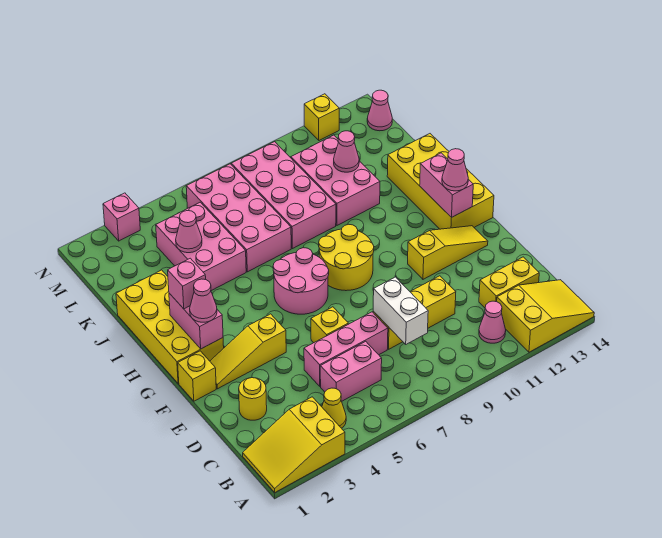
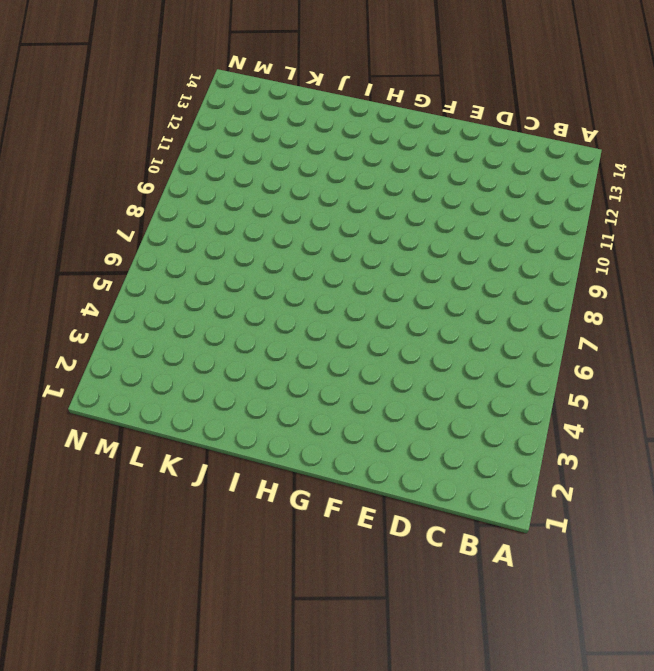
none -> yellow 2x3 slope [243,397,345,492]
none -> yellow 2x3 slope [497,280,594,352]
none -> yellow 1x1 cone [322,388,346,428]
none -> pink 1x1 cone [479,301,506,343]

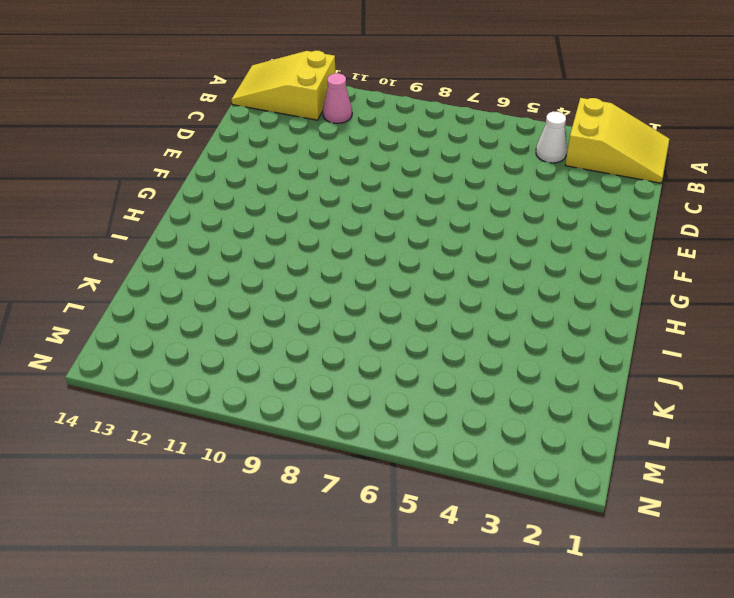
white 1x1 cone [536,111,567,163] -> yellow 1x1 cone [322,388,346,428]
none -> pink 1x2 brick [320,341,382,401]
none -> yellow 1x2 brick [479,257,539,308]
none -> yellow 1x1 round brick [239,378,267,420]
none -> pink 1x3 brick [304,312,388,386]

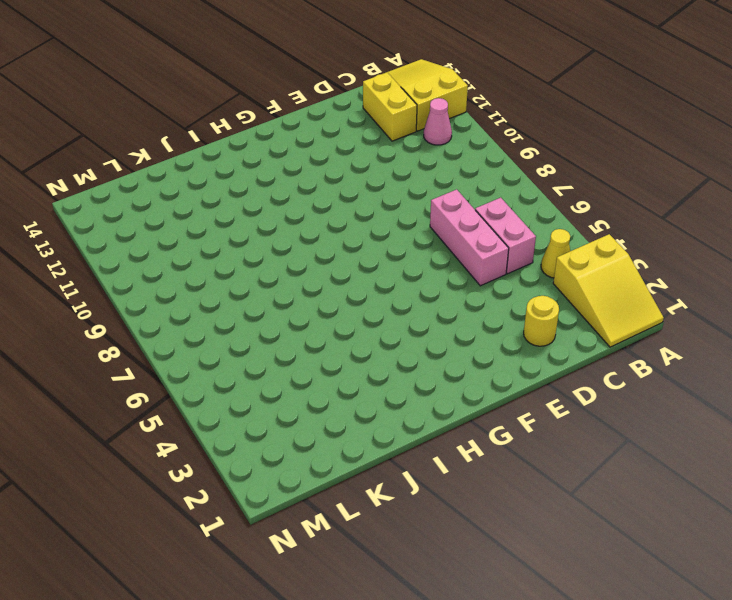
none -> yellow 1x3 brick [373,276,456,349]
none -> yellow 1x1 brick [311,307,348,343]
none -> yellow 1x1 brick [178,351,216,401]
none -> yellow 1x3 slope [210,314,286,389]

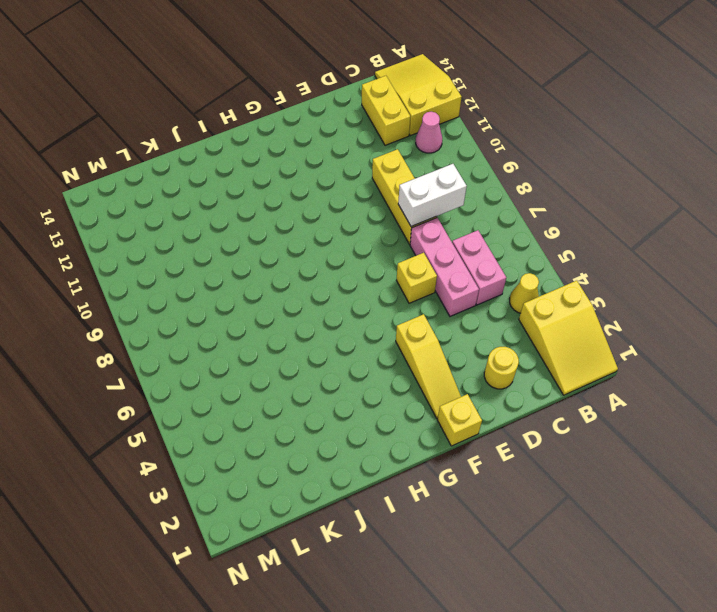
none -> yellow 1x3 slope [408,226,488,279]
none -> yellow 2x4 brick [116,270,224,384]
none -> pink 2x2 round brick [273,248,329,314]
none -> yellow 2x2 round brick [319,224,374,291]

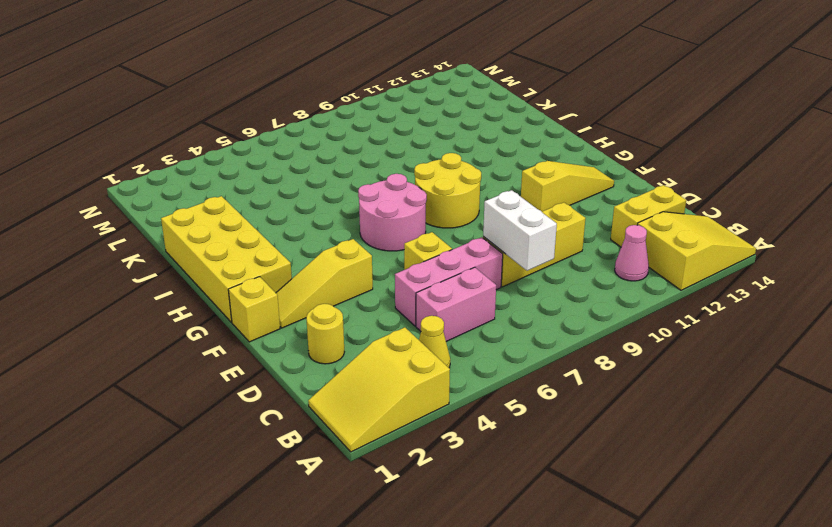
none -> yellow 2x4 brick [387,134,494,229]
none -> pink 2x3 brick [156,202,246,291]
none -> pink 2x4 brick [186,164,291,272]
none -> pink 2x4 brick [231,142,336,249]

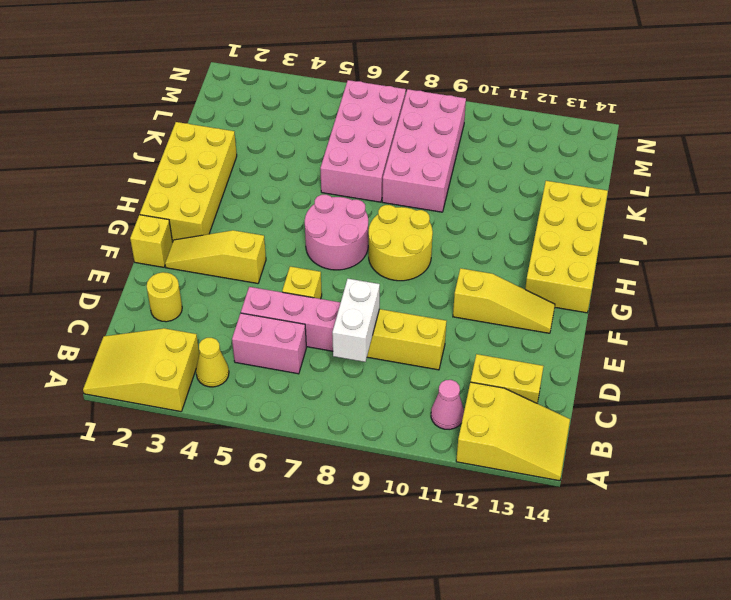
none -> pink 2x3 brick [156,202,246,291]
none -> pink 2x3 brick [291,135,380,225]
none -> pink 1x1 cone [367,90,392,131]
none -> pink 1x1 brick [103,193,140,241]

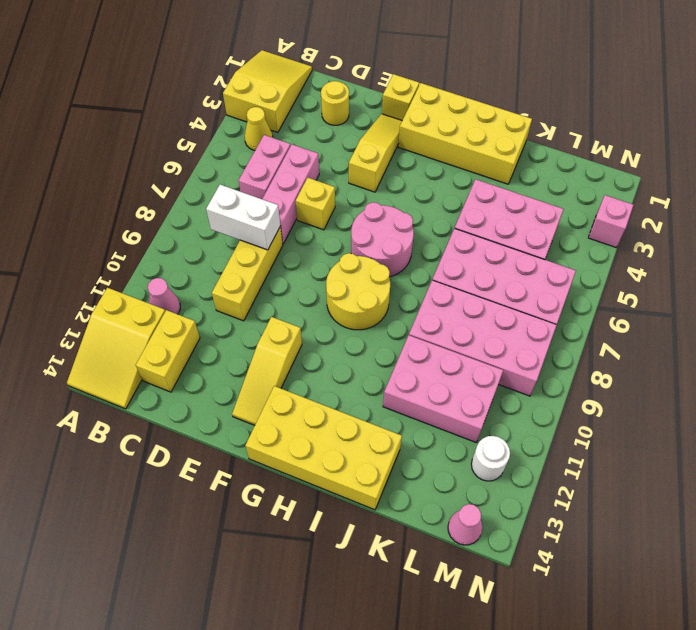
white 1x1 round brick [471,436,510,481] -> none
none -> yellow 1x1 brick [304,94,339,140]
none -> pink 1x2 brick [169,293,223,349]
none -> pink 1x2 brick [420,153,473,218]
none -> pink 1x1 cone [176,211,202,253]

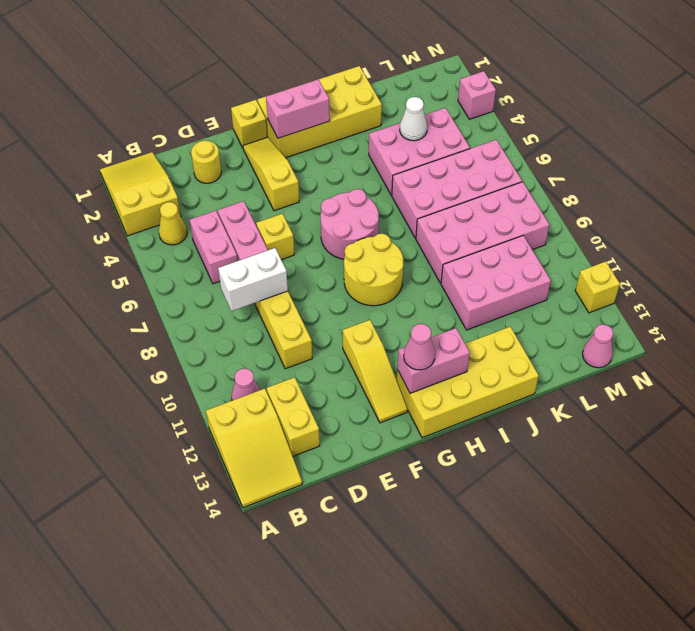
white 1x1 cone [400,97,427,141] -> pink 1x1 cone [176,211,202,253]
none -> pink 1x1 cone [334,131,359,172]
none -> pink 1x1 cone [190,279,217,322]
none -> pink 1x1 brick [168,258,206,309]

